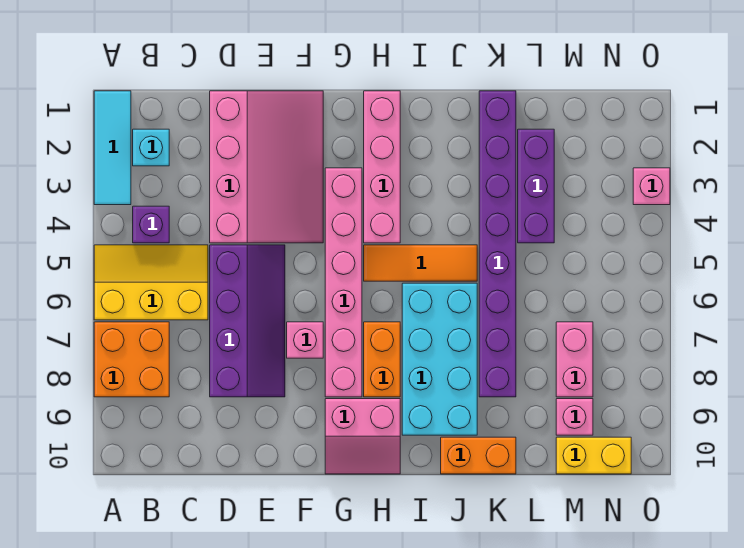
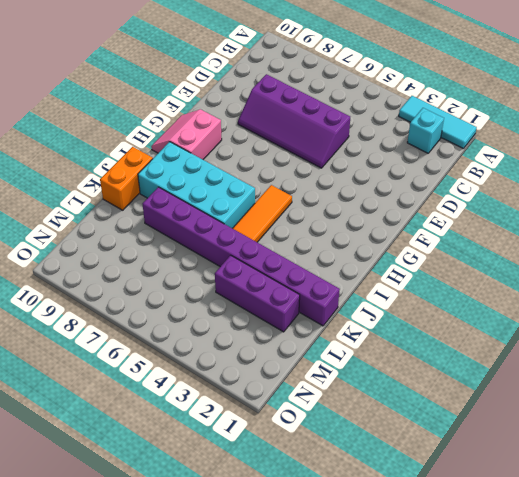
none -> yellow 2x3 slope [94,245,208,320]
none -> orange 2x2 brick [94,322,169,397]
none -> purple 1x1 brick [133,206,169,243]

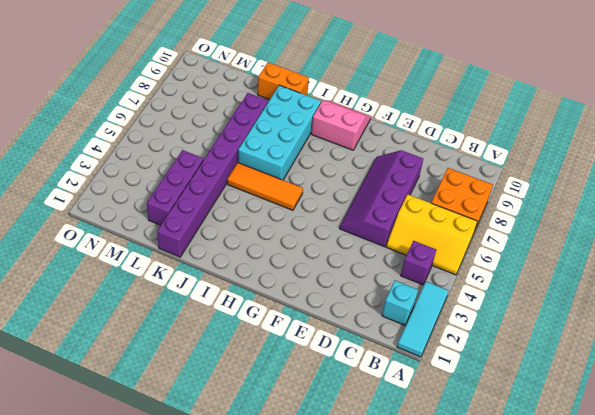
none -> pink 3x4 slope [210,91,323,243]
none -> pink 1x1 brick [287,322,323,358]
none -> pink 1x6 brick [325,168,362,397]

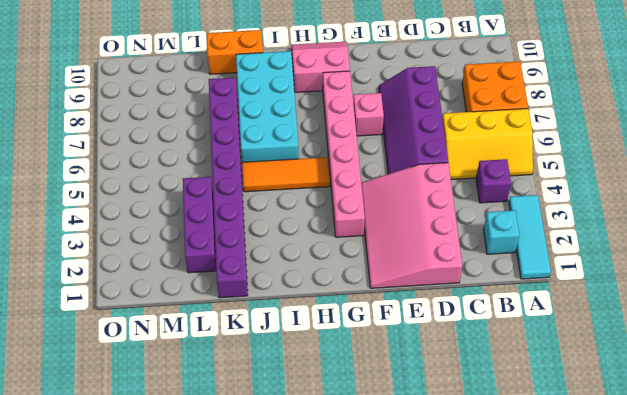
none -> pink 1x4 brick [364,91,400,243]
none -> orange 1x2 brick [364,322,400,397]
none -> pink 1x2 brick [556,322,593,397]

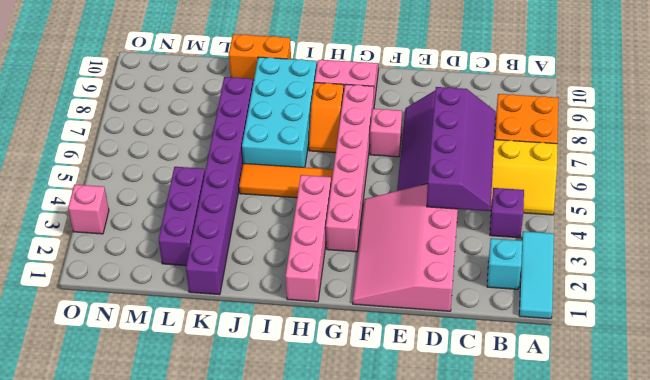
purple 2x4 slope [427,87,496,211] -> none
orange 1x2 slope [309,83,344,153] -> orange 1x2 brick [364,322,400,397]
none -> pink 1x2 brick [556,322,593,397]
none -> pink 1x1 brick [556,399,593,435]
none -> yellow 1x2 brick [556,437,631,474]

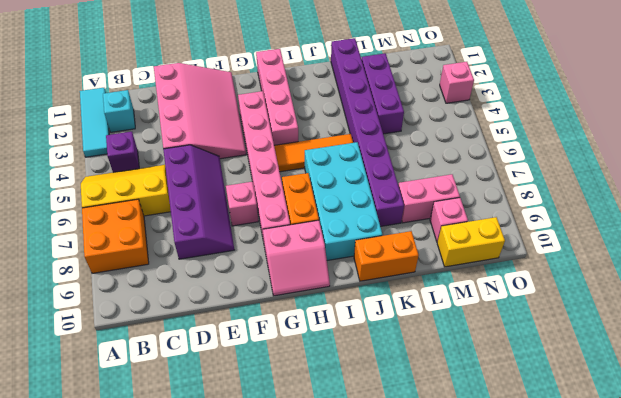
pink 1x2 brick [398,174,460,223] -> pink 1x2 brick turned to [556,322,593,397]

